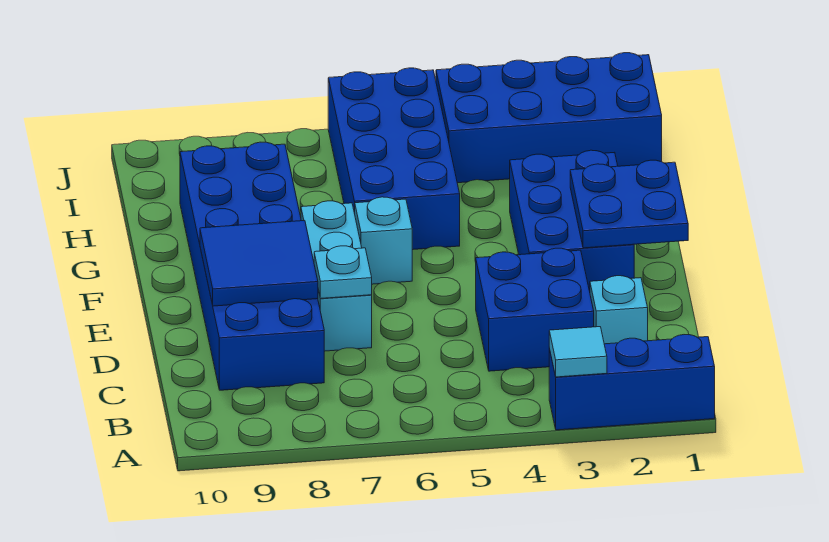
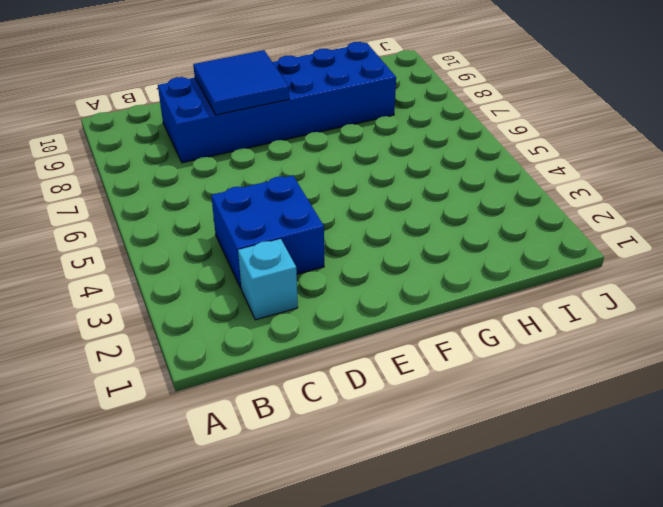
none -> blue 1x3 brick [549,335,715,430]
none -> cyan 1x3 brick [301,201,372,351]
none -> blue 2x3 brick [510,150,634,291]

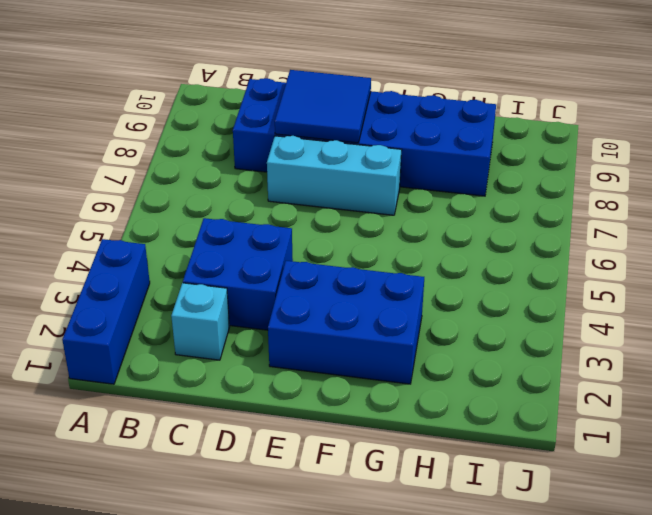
none -> cyan 1x1 brick [355,197,412,284]
none -> blue 2x4 brick [328,68,460,250]
none -> blue 2x4 brick [436,53,662,183]

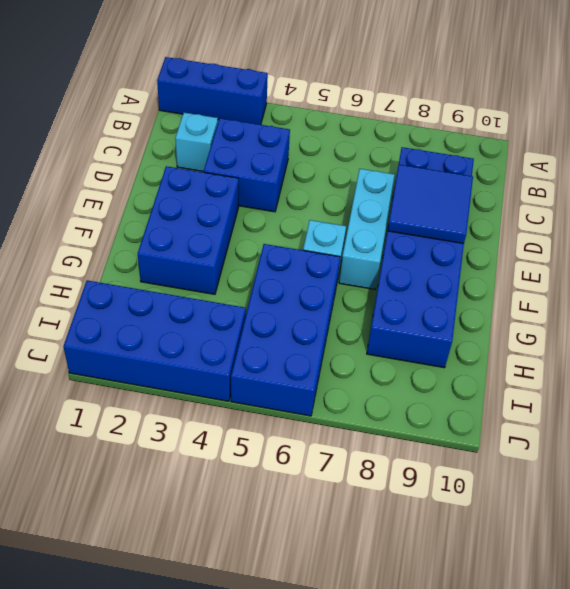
none -> cyan 1x1 tile [549,327,607,377]
none -> cyan 1x1 plate [314,246,372,299]
none -> blue 2x2 plate [570,160,688,248]

